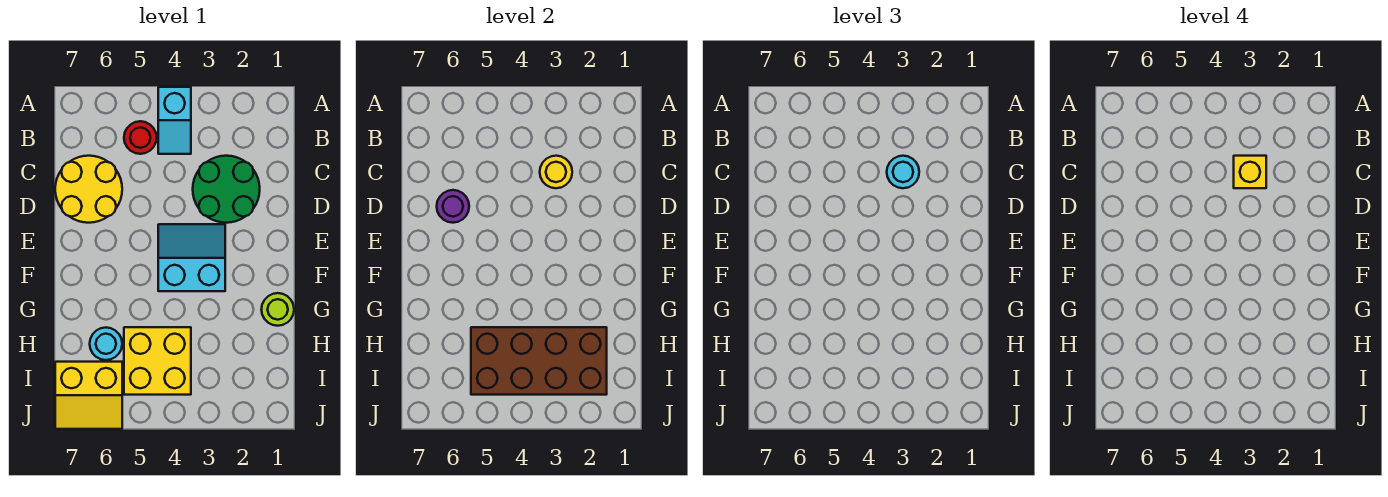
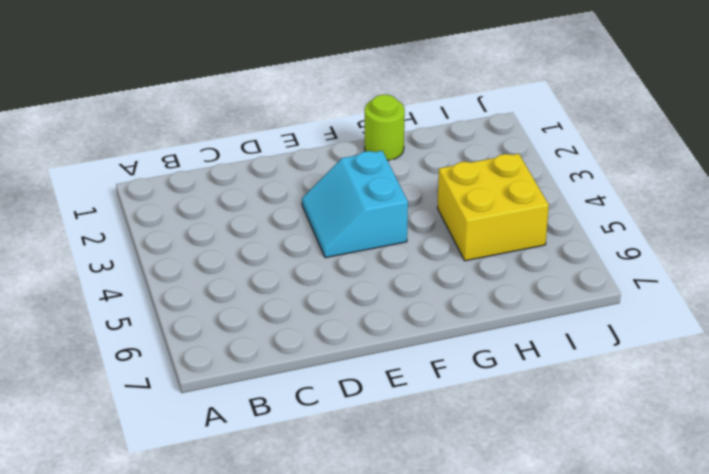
none -> cyan 1x2 slope [158,87,191,154]
none -> red 1x1 round brick [124,121,157,154]
none -> green 2x2 round brick [193,156,260,223]

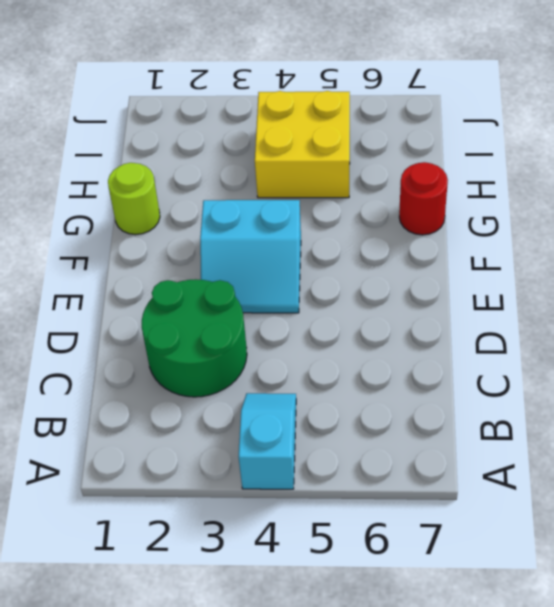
red 1x1 round brick [399,162,448,235] -> red 1x1 round brick moved to [124,121,157,154]
none -> yellow 2x2 round brick [55,156,122,223]
none -> cyan 1x1 round brick [90,328,122,360]
none -> yellow 2x2 slope [55,362,122,429]

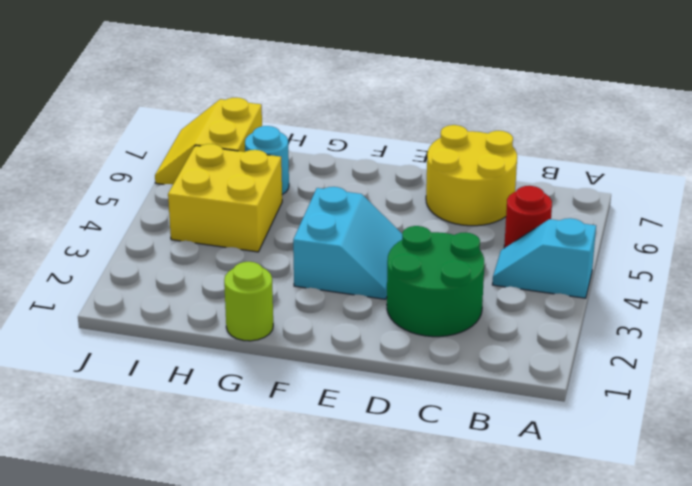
none -> yellow 1x1 round brick [540,156,572,188]
none -> purple 1x1 round brick [437,190,469,223]
none -> brown 2x4 brick [471,327,607,395]

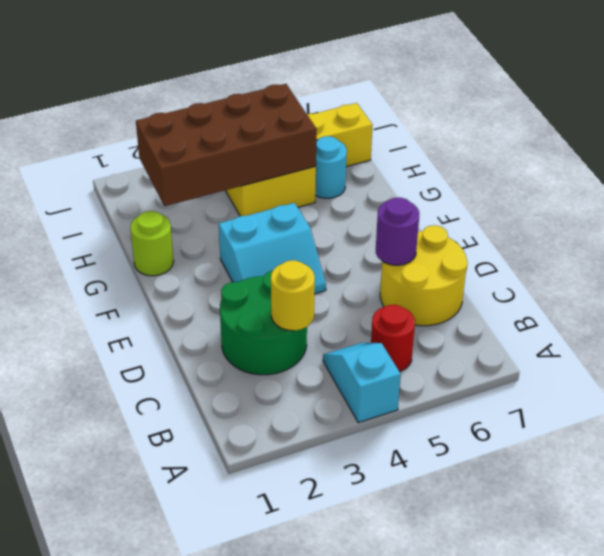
none -> cyan 1x1 round brick [887,156,919,188]
none -> yellow 1x1 brick [1234,156,1266,188]

